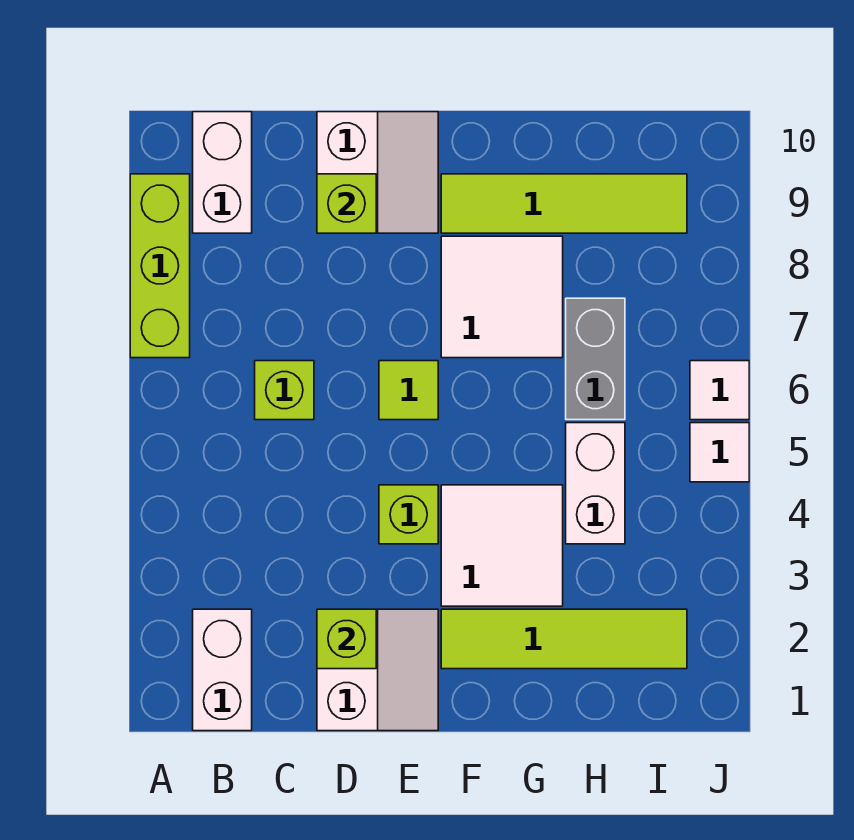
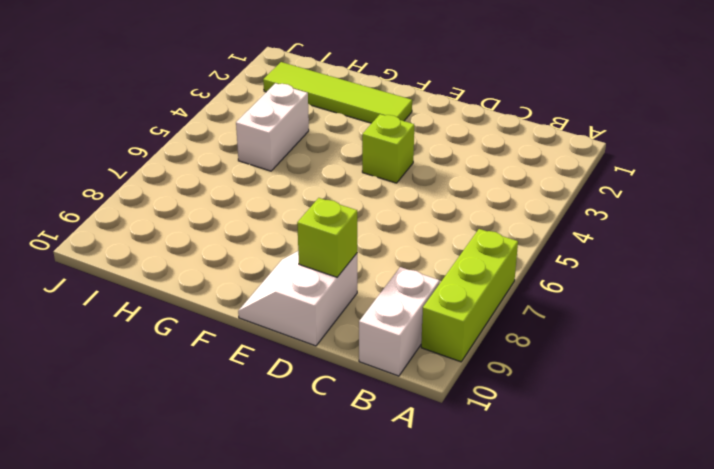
none -> white 1x2 brick [193,609,252,731]
none -> lime 1x1 brick [255,361,314,420]
none -> white 2x2 slope [317,609,438,731]

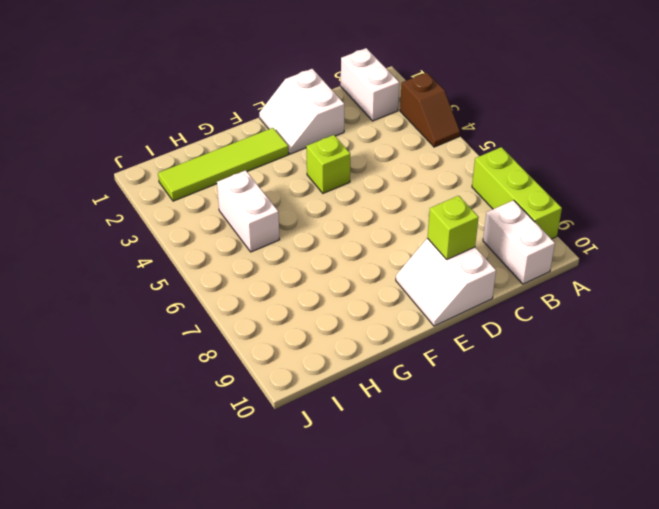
brown 1x2 slope [400,73,460,147] -> none
none -> lime 1x1 brick [255,361,314,420]
none -> lime 1x1 tile [379,361,438,420]
none -> white 2x2 tile [441,485,563,606]

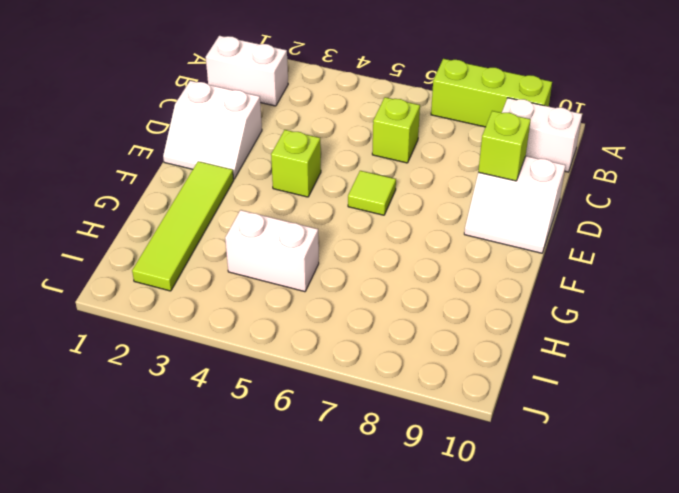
none -> white 2x2 tile [441,485,563,606]
none -> white 2x2 tile [441,236,563,358]
none -> lime 1x4 tile [441,174,687,233]

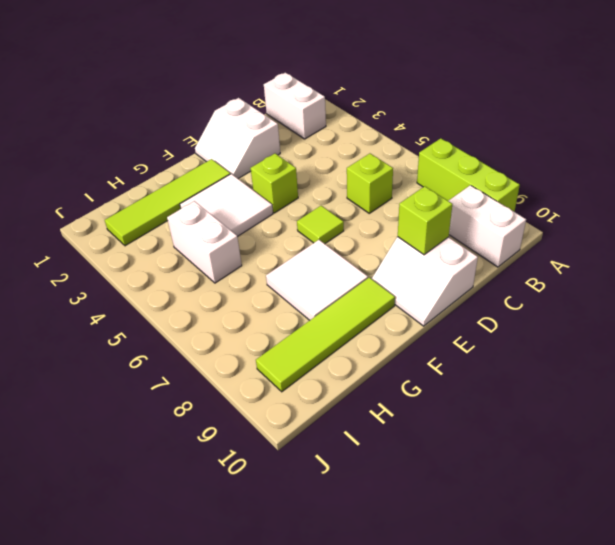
none -> grey 1x2 brick [566,298,625,420]
none -> white 1x1 tile [690,423,749,482]
none -> white 1x1 tile [690,361,749,420]

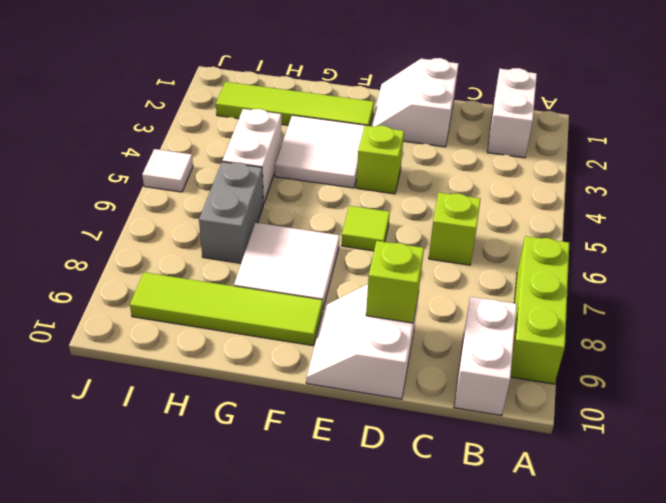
none -> white 1x1 tile [690,361,749,420]
none -> lime 1x1 brick [317,609,376,669]

